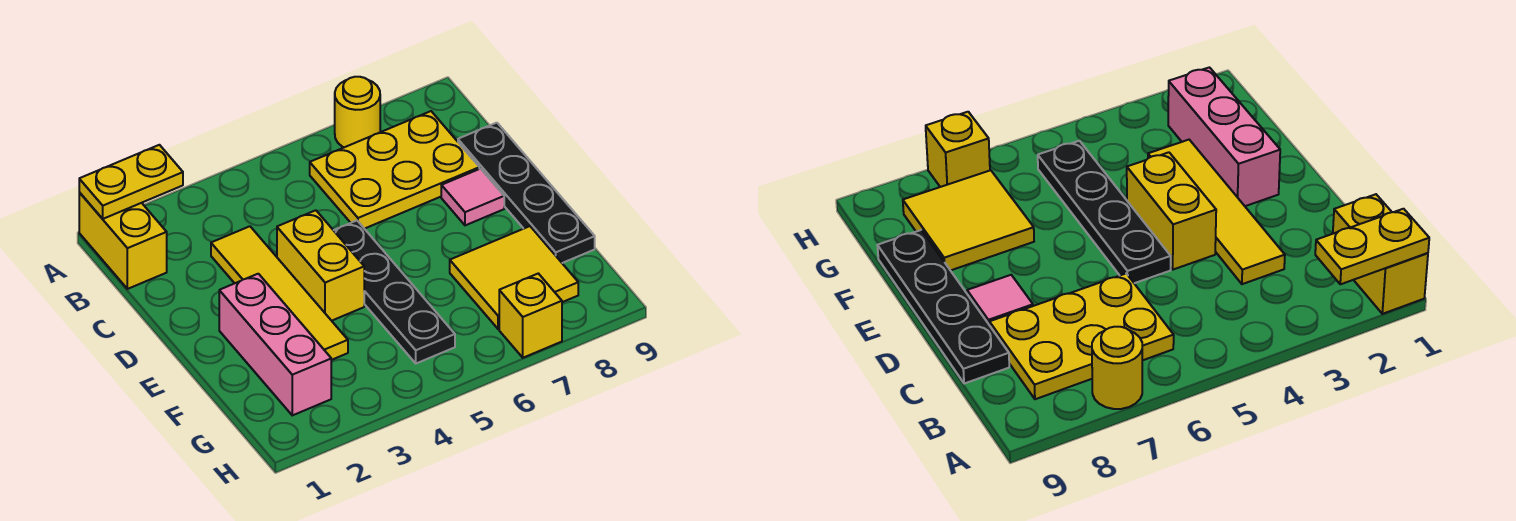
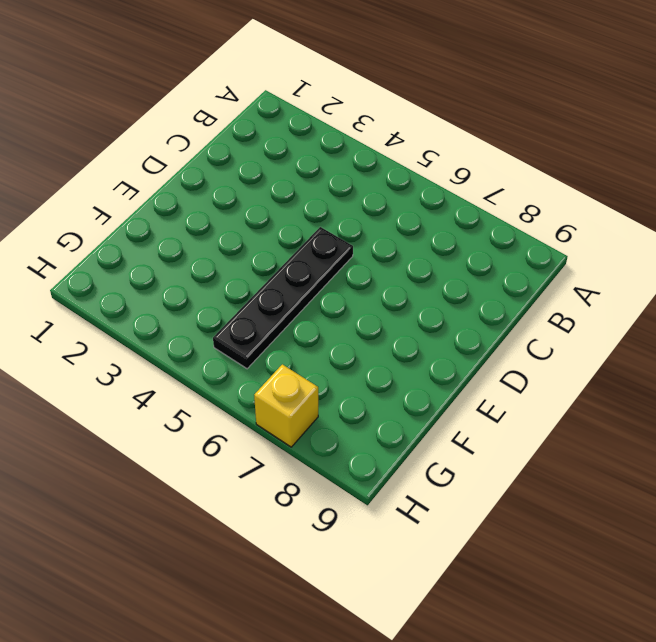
none -> yellow 1x2 brick [79,192,167,289]
none -> yellow 1x1 round brick [335,77,380,147]
none -> yellow 2x3 plate [310,111,479,229]

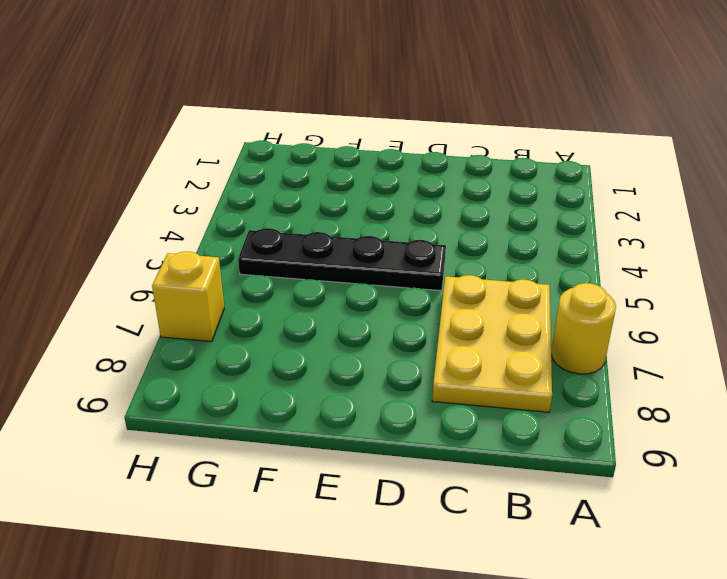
none -> yellow 1x2 brick [79,192,167,289]
none -> yellow 1x4 tile [211,226,348,360]
none -> black 1x4 plate [458,123,595,263]

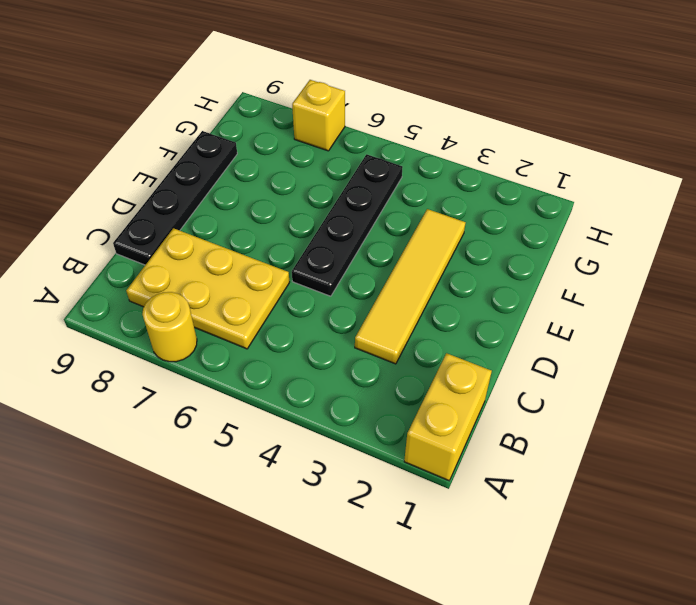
none -> yellow 1x2 brick [277,210,364,321]
none -> pink 1x1 tile [441,169,504,225]
none -> pink 1x3 brick [219,274,331,415]

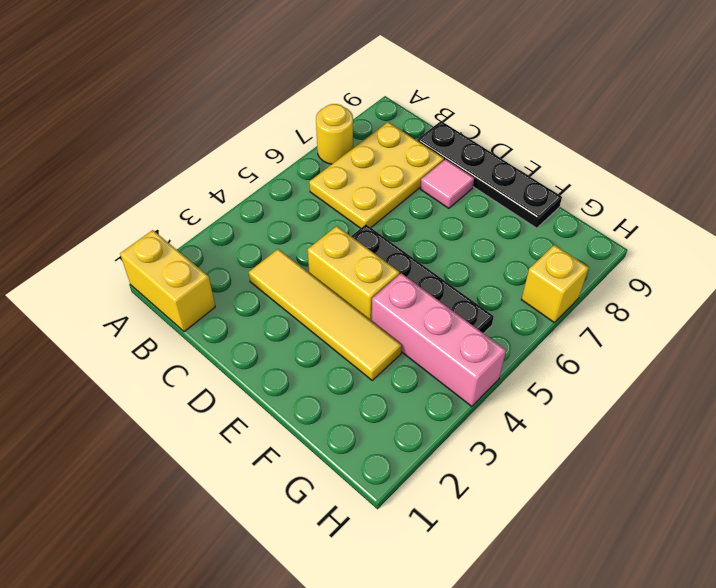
pink 1x3 brick [372,273,506,407] -> pink 1x3 brick moved to [219,274,331,415]
none -> yellow 2x2 tile [450,226,578,329]
none -> yellow 1x2 plate [79,145,183,219]

